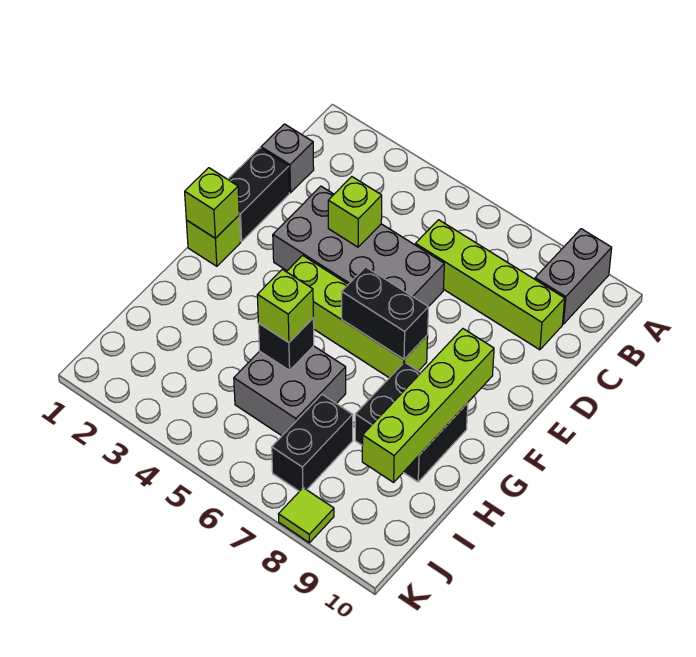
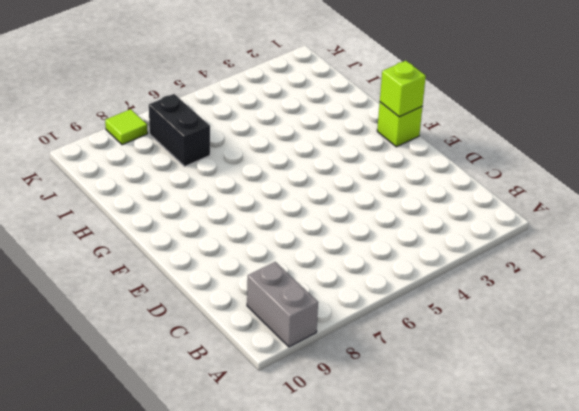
none -> grey 1x1 brick [261,124,314,193]
none -> lime 1x4 brick [415,220,565,350]
none -> black 1x2 brick [228,148,289,241]

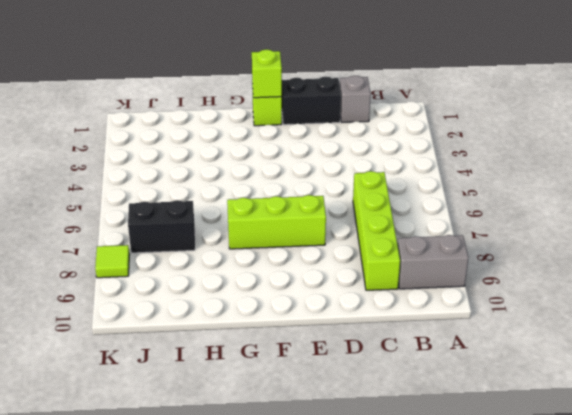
lime 1x3 brick [227,195,326,249] -> lime 1x4 brick [287,255,428,378]
none -> grey 2x4 brick [273,186,444,307]
none -> black 2x2 brick [355,362,468,482]
none -> grey 2x2 brick [234,346,346,436]

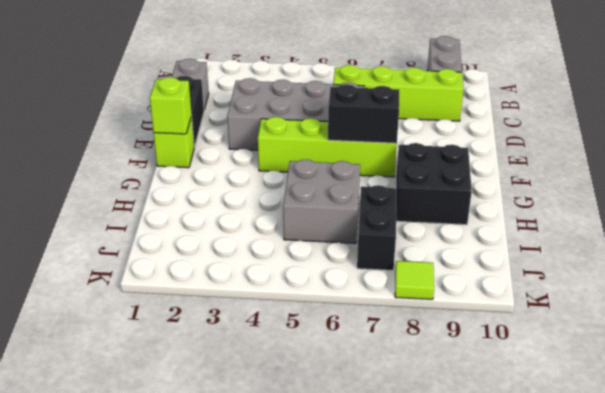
none -> lime 1x1 brick [328,177,382,247]
none -> lime 1x4 brick [362,329,494,482]
none -> black 1x1 brick [258,318,314,370]

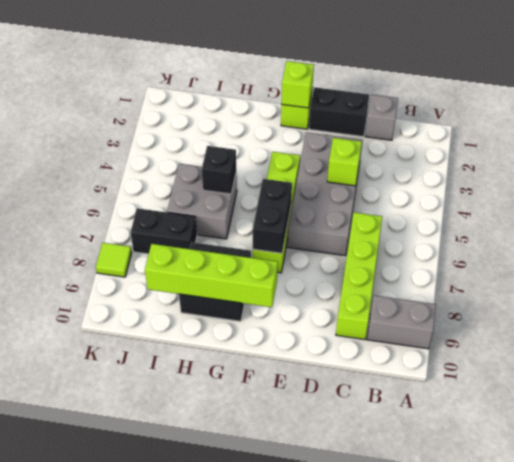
none -> lime 1x1 brick [257,269,313,343]

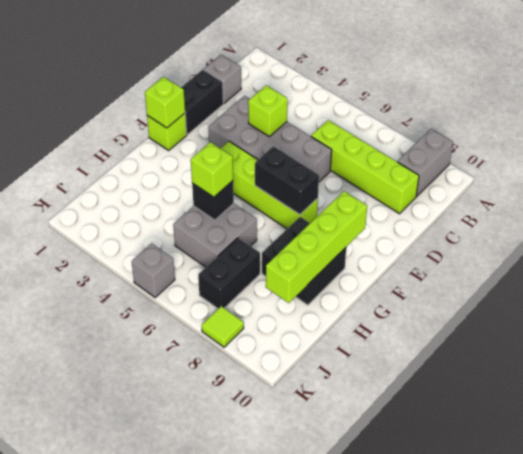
grey 1x1 brick [132,243,175,297] -> none

